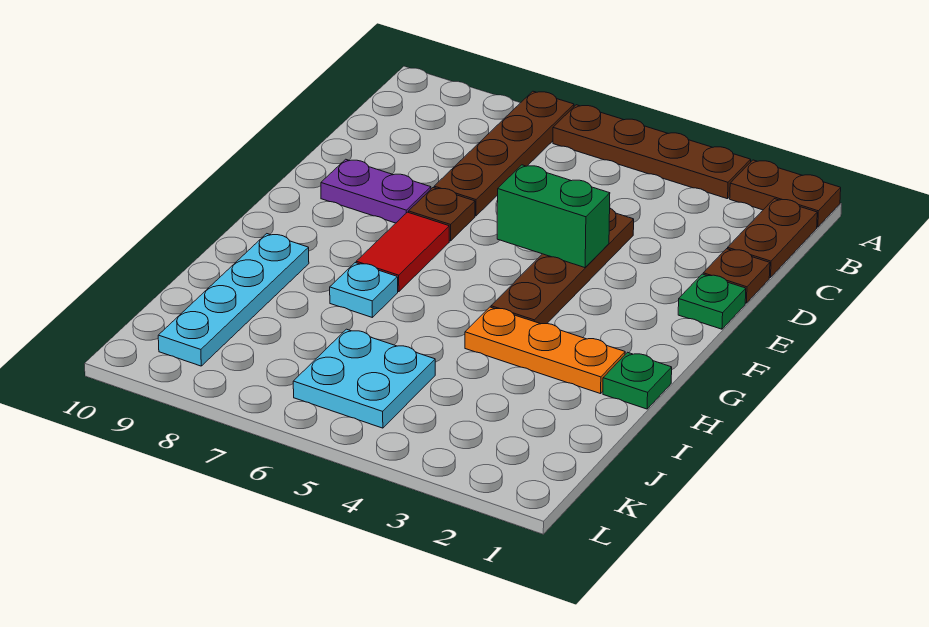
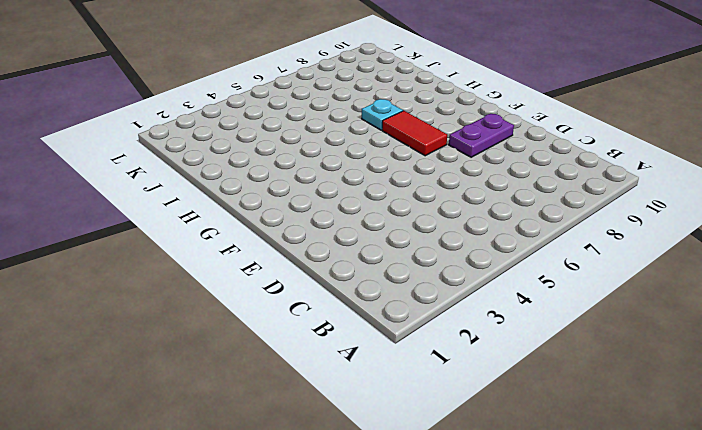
none -> brown 1x2 plate [730,160,841,227]
none -> brown 1x4 plate [553,105,751,199]
none -> brown 1x4 plate [434,91,574,216]

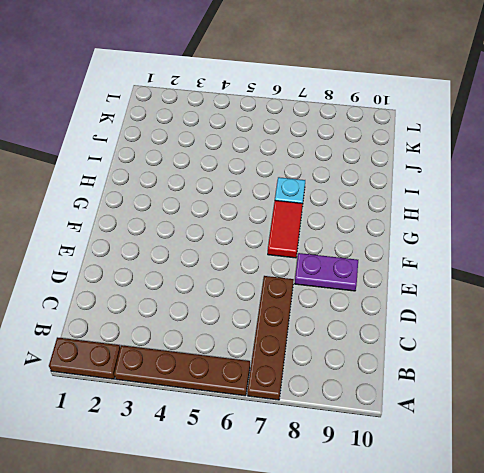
none -> brown 1x2 plate [728,199,817,278]
none -> brown 1x1 plate [703,249,770,303]
none -> brown 1x4 plate [491,209,634,324]

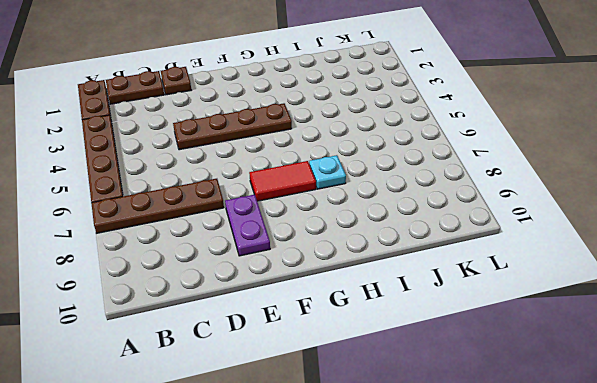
none -> green 1x1 plate [678,274,746,329]
none -> brown 1x1 plate [409,188,475,241]
none -> green 1x1 plate [603,352,672,409]

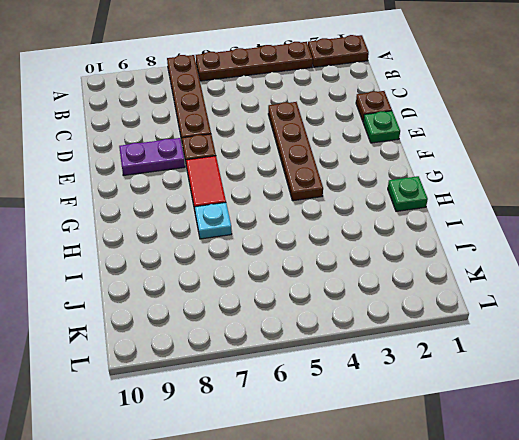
none -> brown 1x2 plate [728,199,817,278]
none -> orange 1x3 plate [465,307,625,394]
none -> cyan 1x4 plate [158,234,309,366]

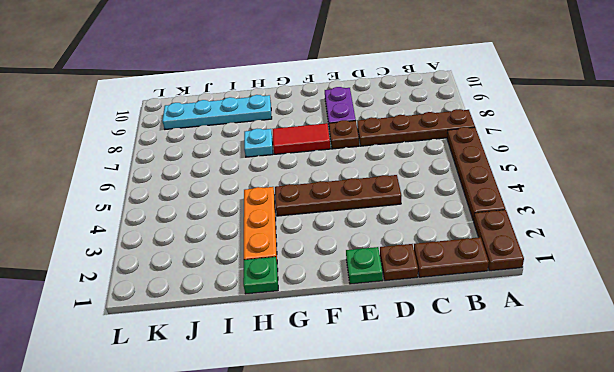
none -> cyan 2x2 plate [293,329,435,428]
none -> green 1x2 brick [497,165,610,268]

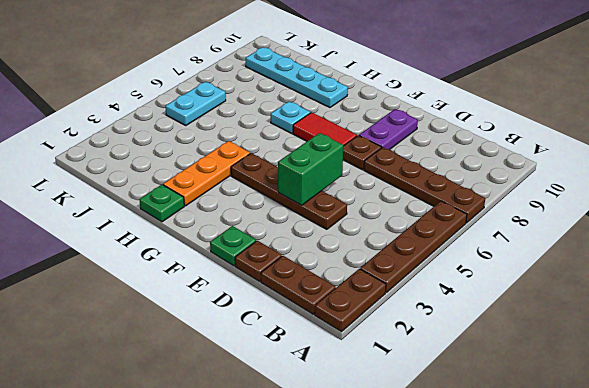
cyan 1x2 plate [165,82,226,125] -> cyan 2x2 plate [293,329,435,428]

